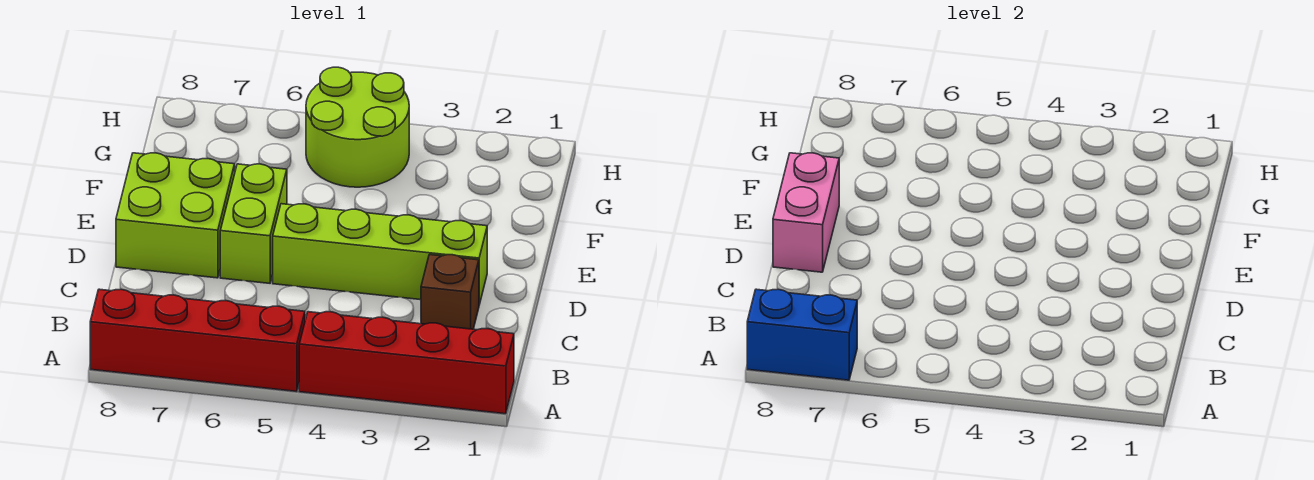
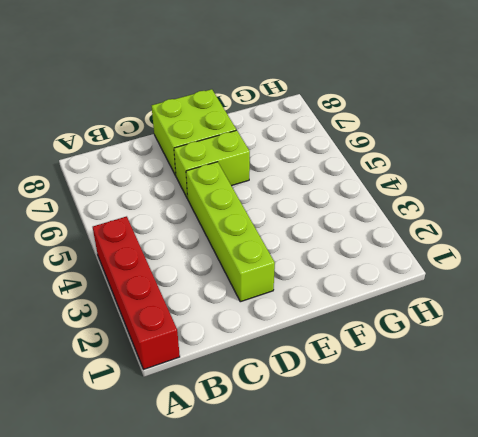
none -> red 1x4 brick [90,289,305,391]
none -> brown 1x1 brick [421,255,479,329]

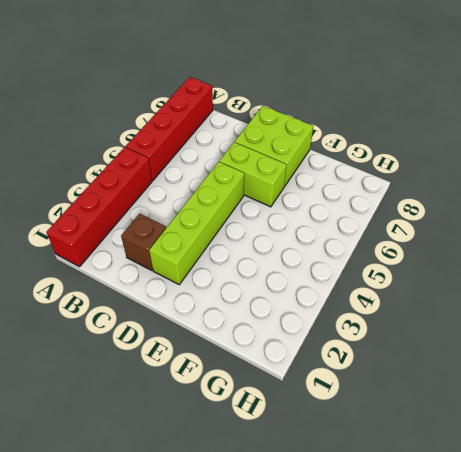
none -> lime 2x2 round brick [306,67,409,187]
none -> blue 1x2 brick [747,289,857,380]

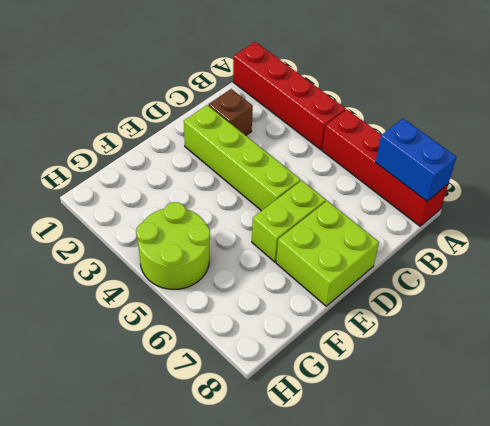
none -> pink 1x2 brick [773,153,839,272]

